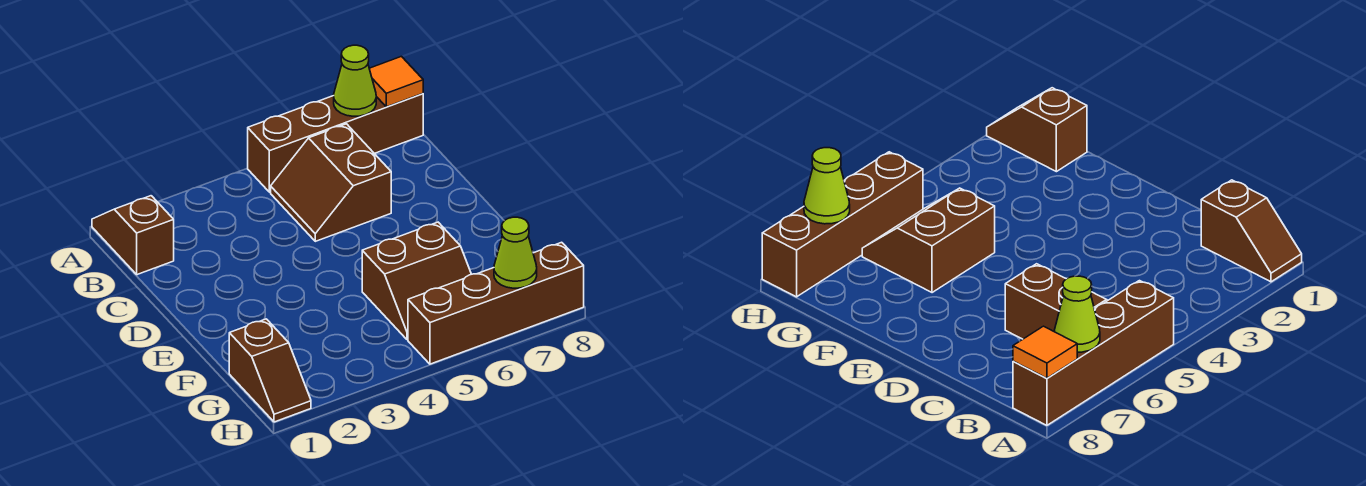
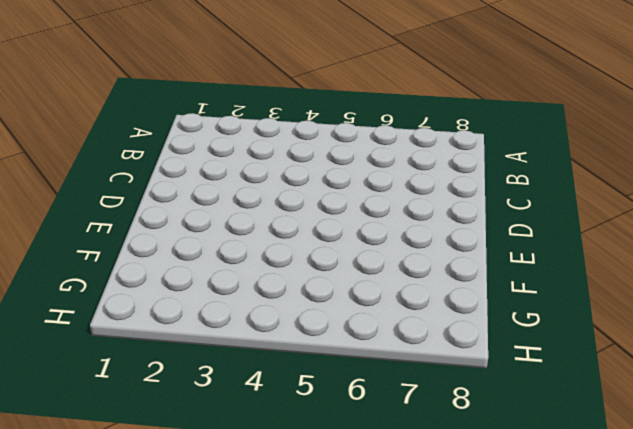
none -> brown 1x2 slope [92,196,174,275]
none -> brown 1x4 brick [248,94,423,192]

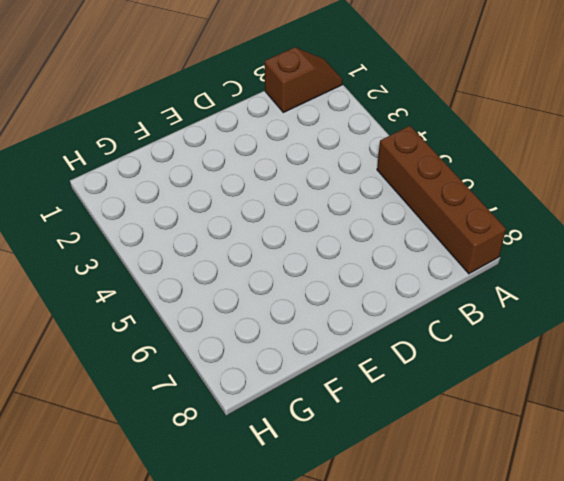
none -> brown 2x2 slope [271,124,391,241]
none -> brown 2x2 slope [362,222,471,340]

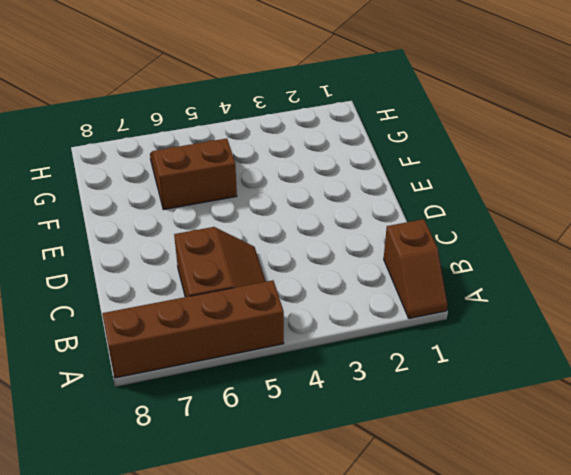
none -> brown 1x2 slope [229,319,311,422]
none -> brown 1x4 brick [408,242,584,364]

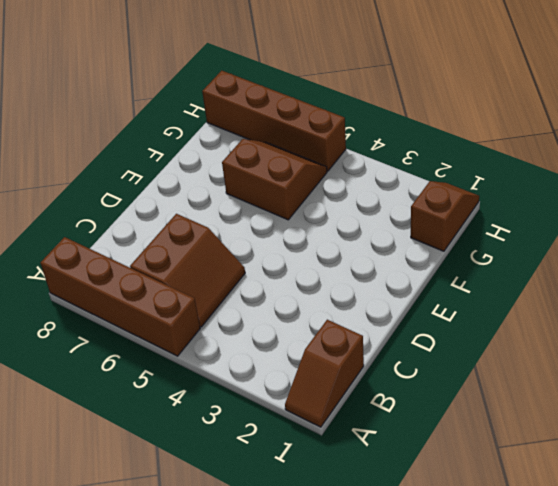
none -> lime 1x1 cone [334,45,376,116]
none -> orange 1x1 tile [369,56,423,107]

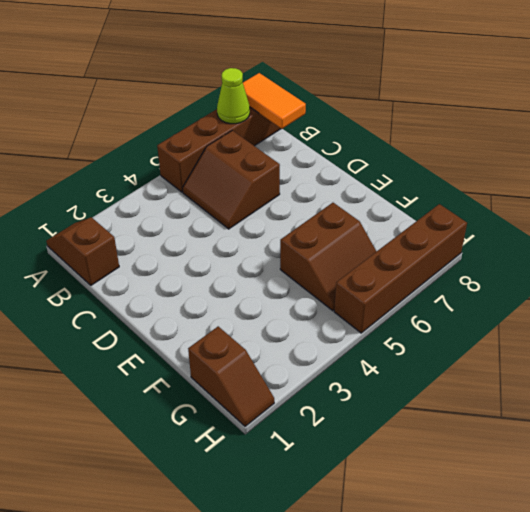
orange 1x2 tile [243,73,306,129] -> orange 1x1 tile [369,56,423,107]
none -> lime 1x1 cone [494,217,537,288]

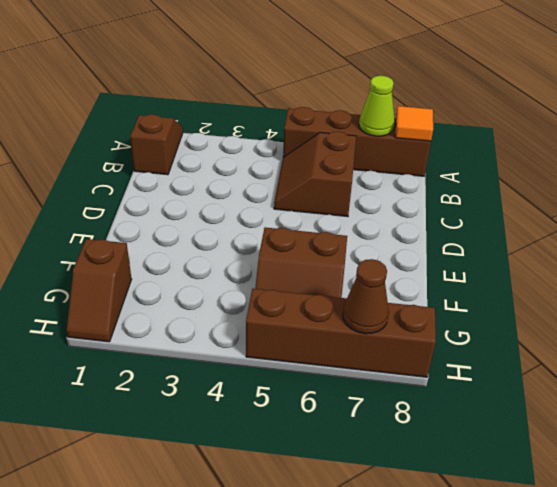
brown 1x1 cone [343,259,389,334] -> lime 1x1 cone [494,217,537,288]

